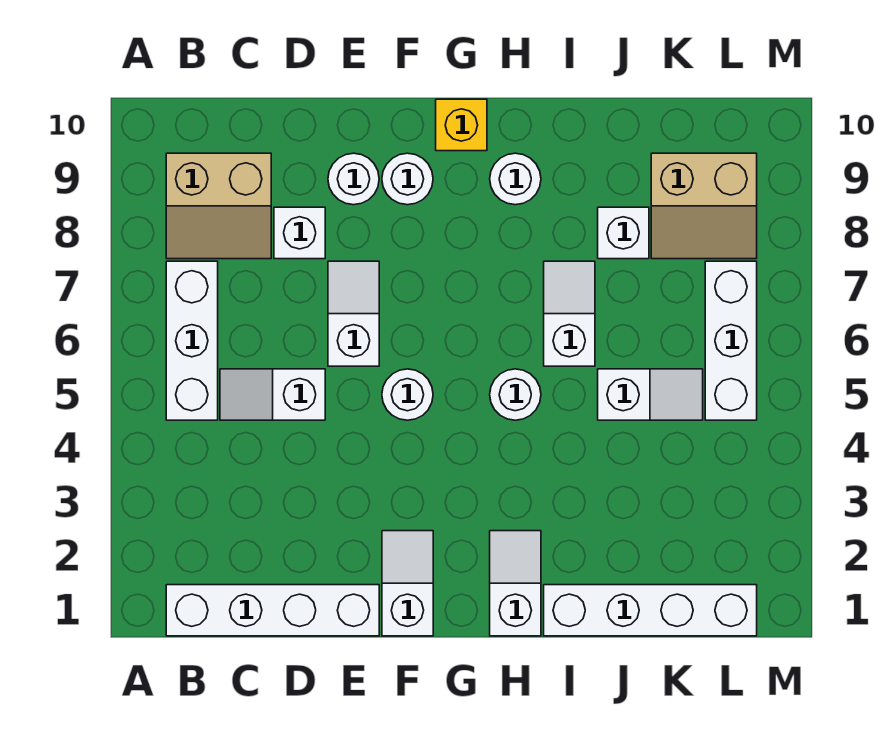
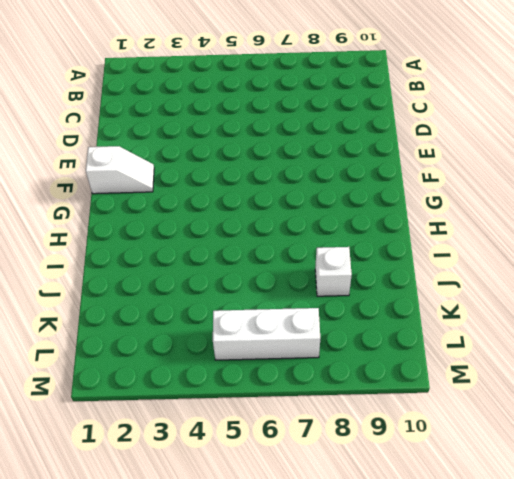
none -> white 1x4 brick [166,585,379,636]
none -> white 1x3 brick [166,261,218,420]
none -> tan 2x2 slope [166,153,271,259]

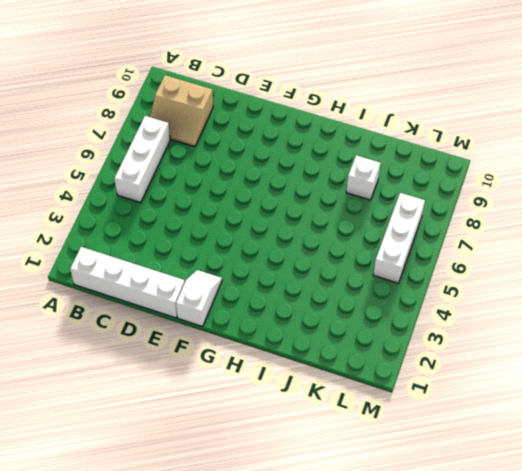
none -> white 1x2 slope [220,369,325,420]
none -> white 1x1 brick [274,207,325,259]
none -> white 1x2 slope [328,261,379,366]

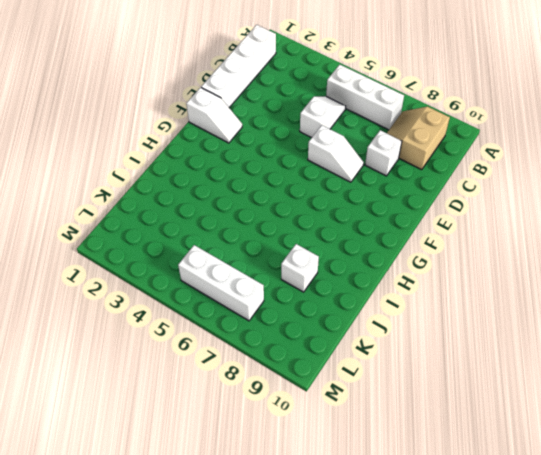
none -> white 1x1 round brick [328,153,379,205]
none -> white 1x1 round brick [382,369,433,420]
none -> white 1x1 round brick [382,153,433,205]

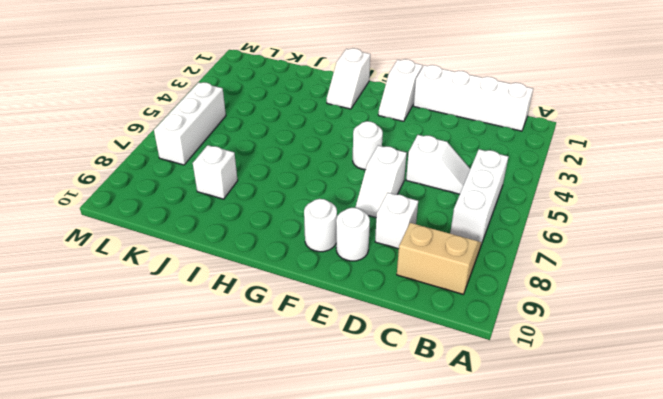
none -> yellow 1x1 brick [436,99,487,151]
none -> white 1x1 round brick [490,369,541,420]
none -> white 1x1 round brick [490,153,541,205]

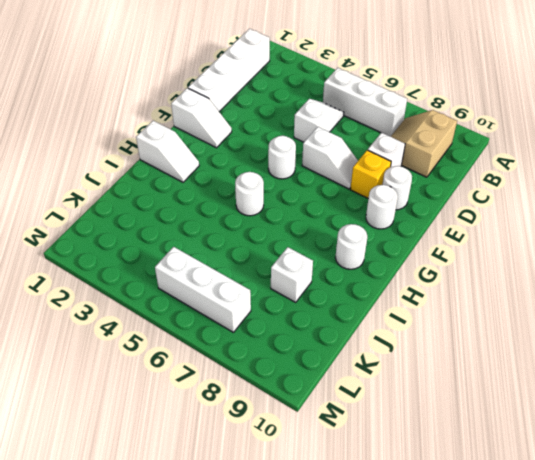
yellow 1x1 brick [350,150,391,198] -> yellow 1x1 brick moved to [436,99,487,151]
none -> white 1x4 brick [544,585,757,636]
none -> white 1x2 slope [544,261,595,366]
none -> white 1x2 slope [598,369,703,420]

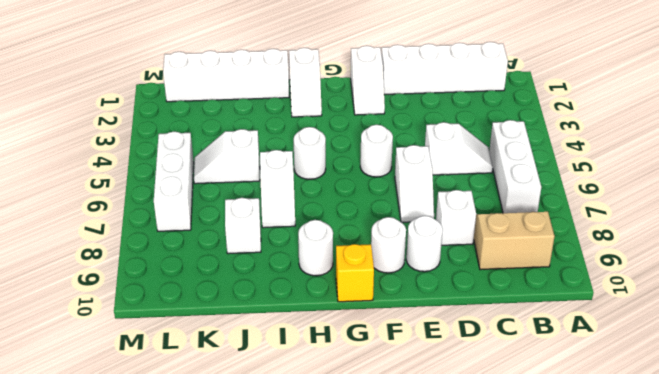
none -> tan 2x2 slope [651,153,757,259]

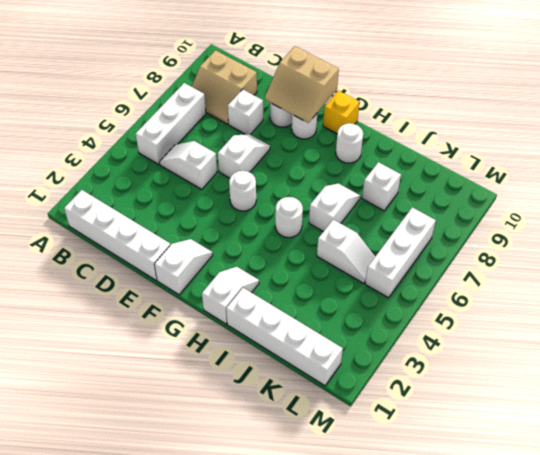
tan 2x2 slope [265,46,339,123] -> tan 2x2 slope moved to [651,153,757,259]

